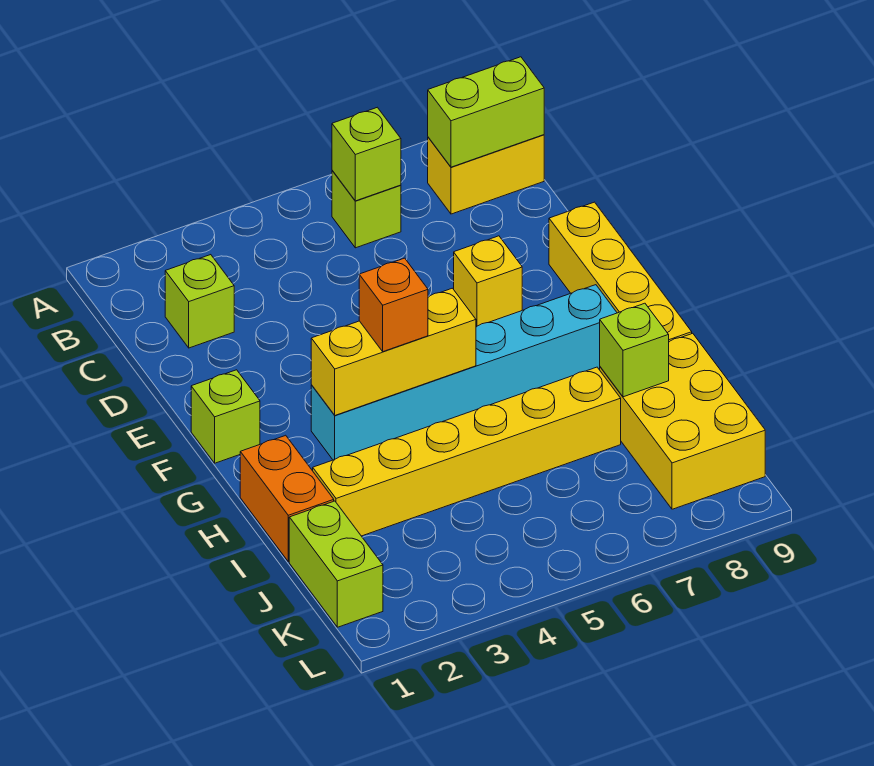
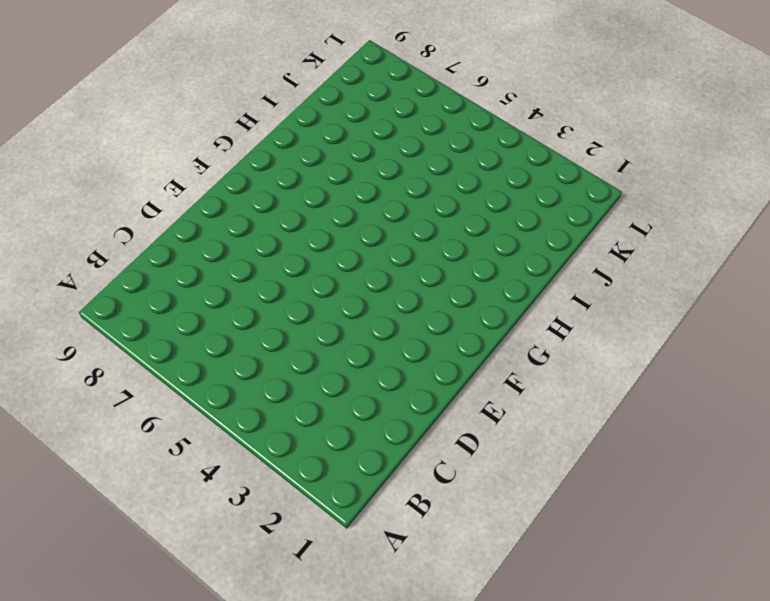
none -> lime 1x1 brick [332,171,401,248]
none -> yellow 1x2 brick [428,135,544,214]
none -> lime 1x1 brick [165,255,234,348]

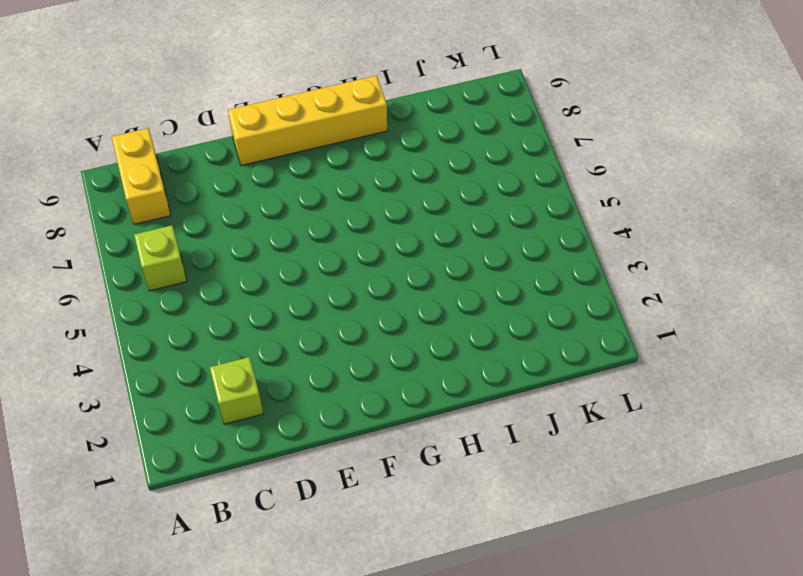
none -> yellow 1x1 brick [454,236,522,327]
none -> lime 1x1 brick [191,370,260,463]
none -> cyan 1x6 brick [311,285,617,460]

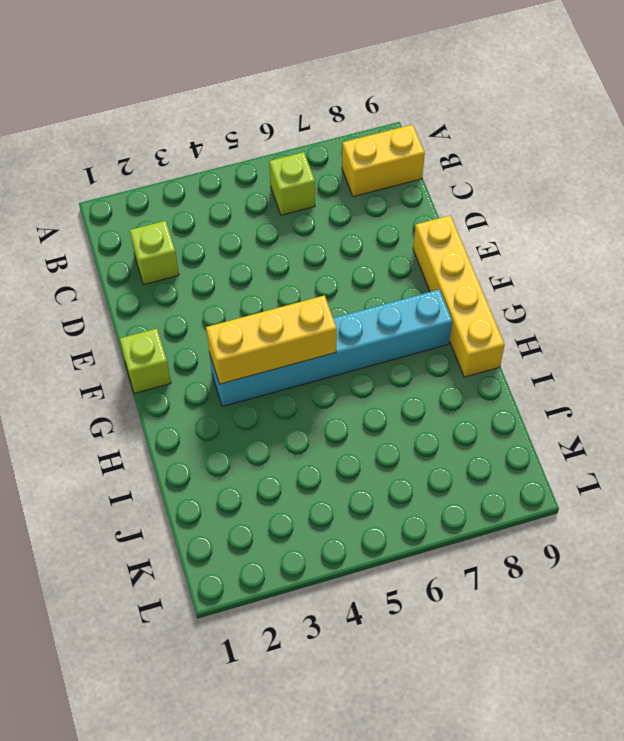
none -> yellow 1x1 brick [454,236,522,327]
none -> orange 1x2 brick [240,435,334,562]
none -> yellow 1x6 brick [313,367,621,536]

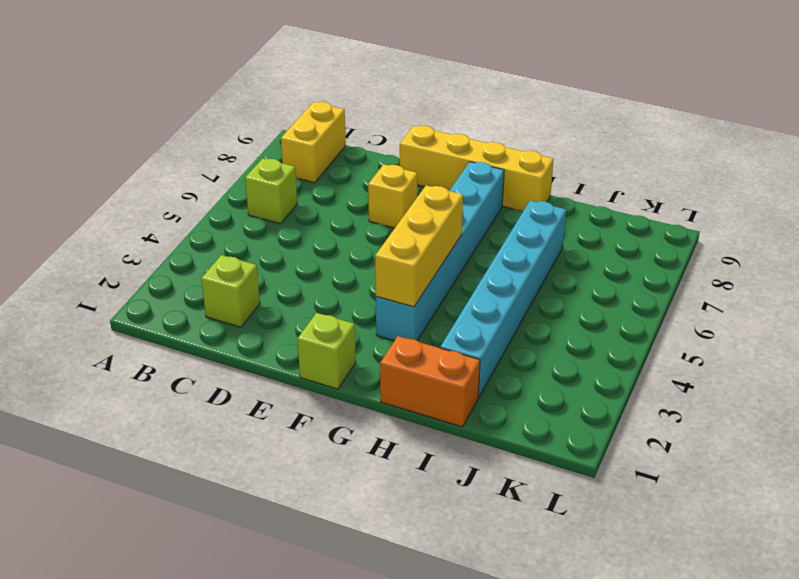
cyan 1x6 brick [440,201,566,398] -> yellow 1x6 brick [313,367,621,536]
none -> yellow 2x3 brick [600,333,765,509]
none -> lime 1x2 brick [289,501,383,627]
none -> lime 1x1 brick [332,107,401,201]

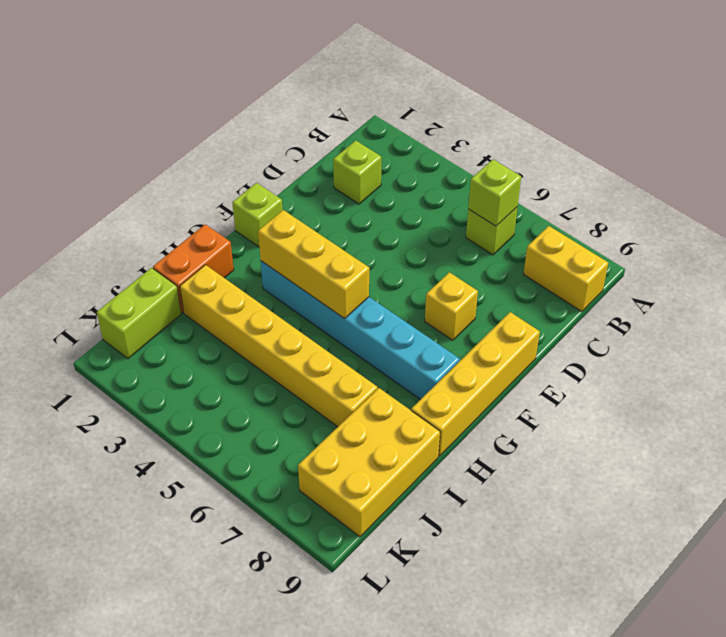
none -> lime 1x2 brick [428,57,544,167]
none -> lime 1x1 brick [600,303,669,397]
none -> orange 1x1 brick [359,258,428,352]

